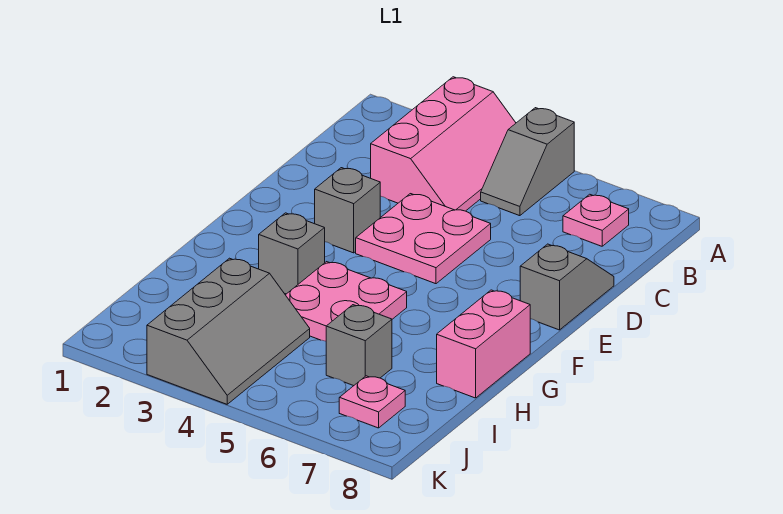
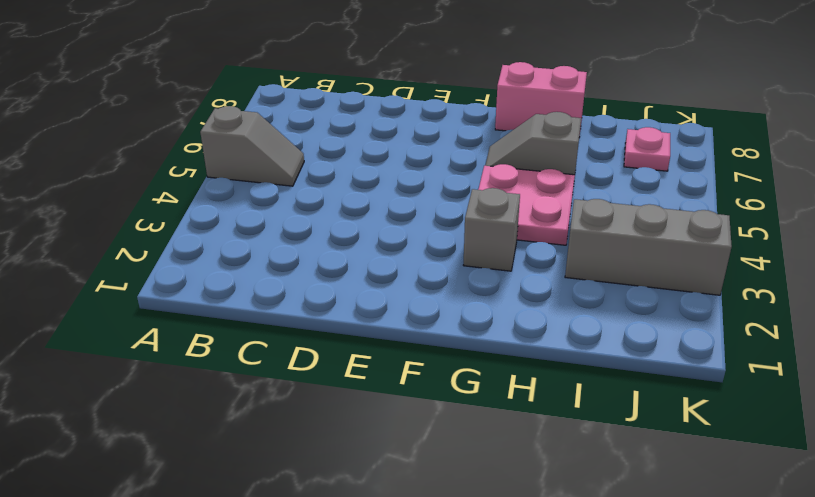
grey 1x2 slope [485,112,581,175] -> grey 1x2 slope moved to [520,244,614,330]
none -> pink 2x3 slope [371,77,516,211]
none -> pink 1x1 plate [563,194,629,246]
none -> pink 2x2 plate [356,194,491,284]

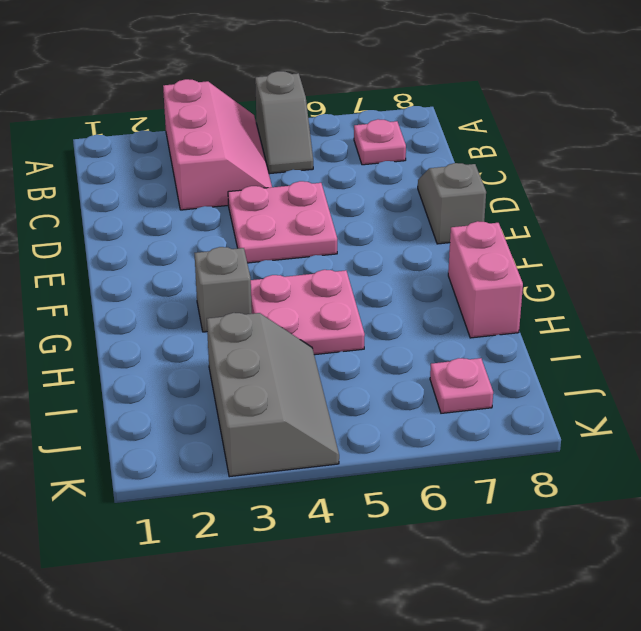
none -> grey 1x1 brick [315,168,380,253]
none -> grey 1x1 brick [326,305,392,386]

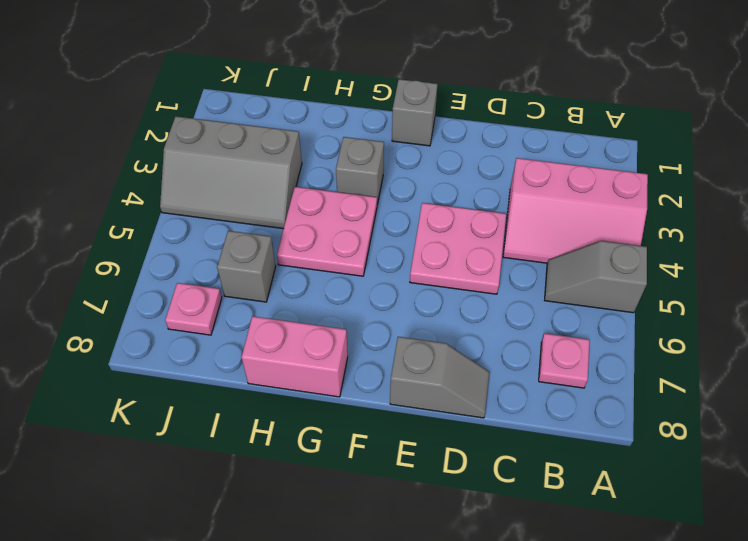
grey 1x1 brick [392,79,438,146] -> grey 1x1 brick moved to [315,168,380,253]

